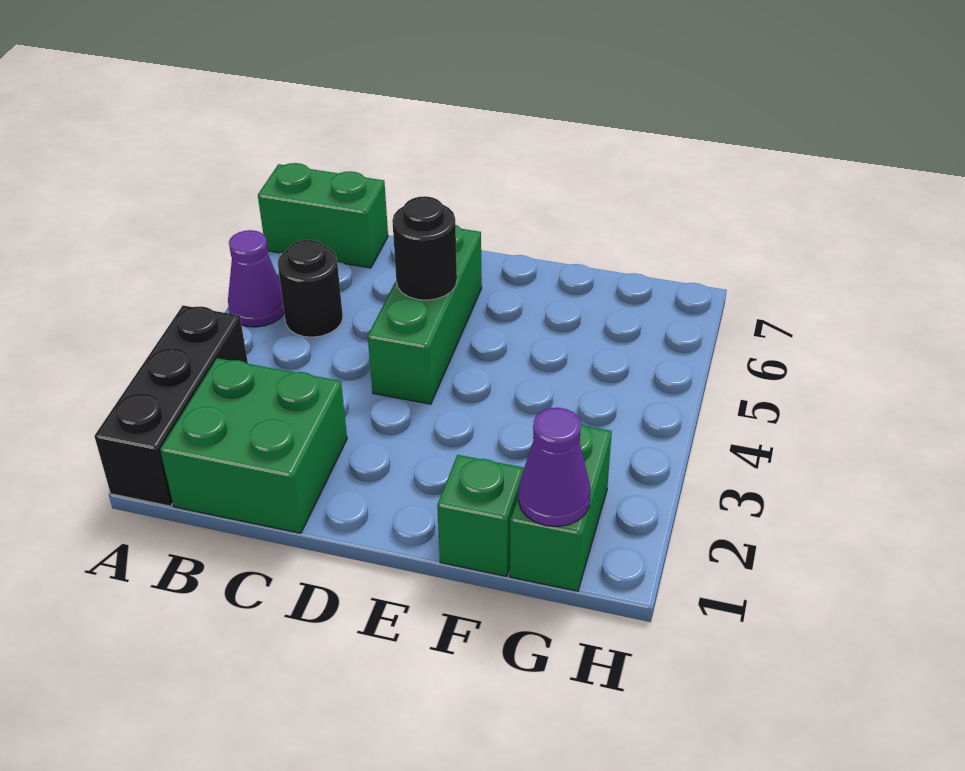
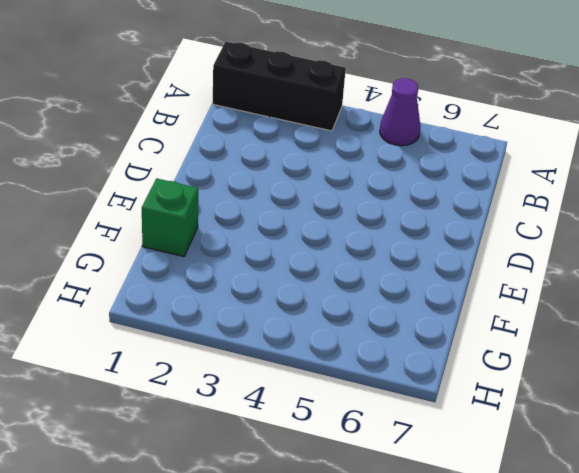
none -> green 1x2 brick [258,163,388,268]
none -> green 2x2 brick [160,358,347,533]

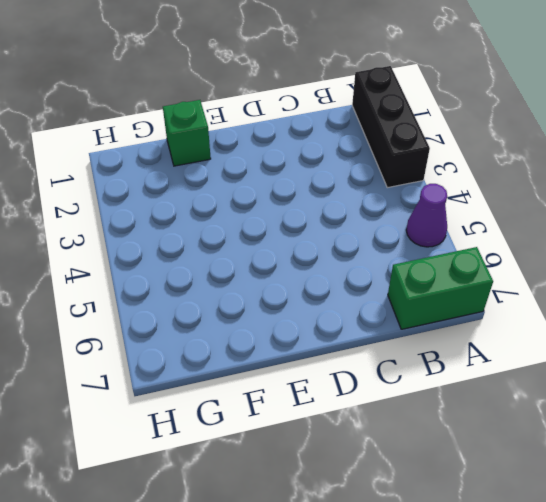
none -> green 2x2 brick [160,358,347,533]
none -> black 1x1 round brick [278,240,343,337]

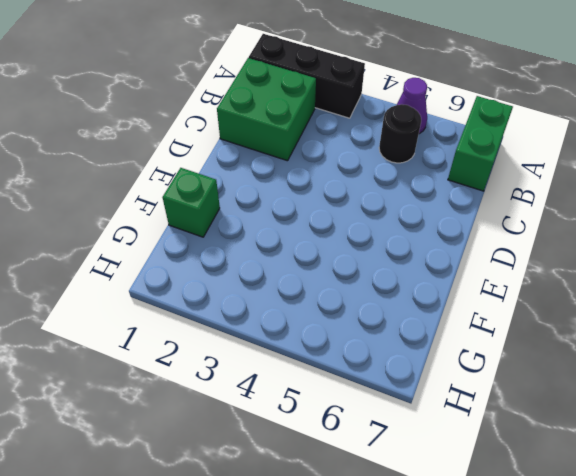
none -> green 1x3 brick [368,225,482,404]
none -> green 1x2 brick [510,424,612,591]

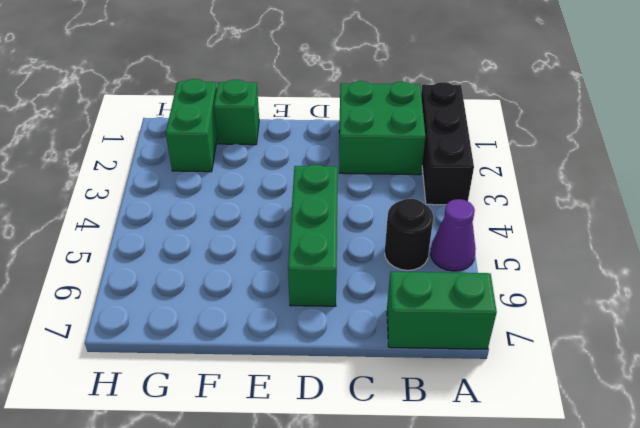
none -> black 1x1 round brick [392,196,457,300]
none -> purple 1x1 cone [518,408,591,527]

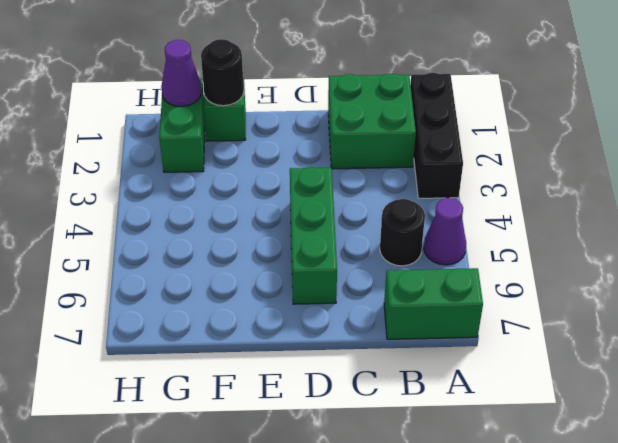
black 1x1 round brick [201,39,244,106] -> black 1x1 round brick moved to [392,196,457,300]

